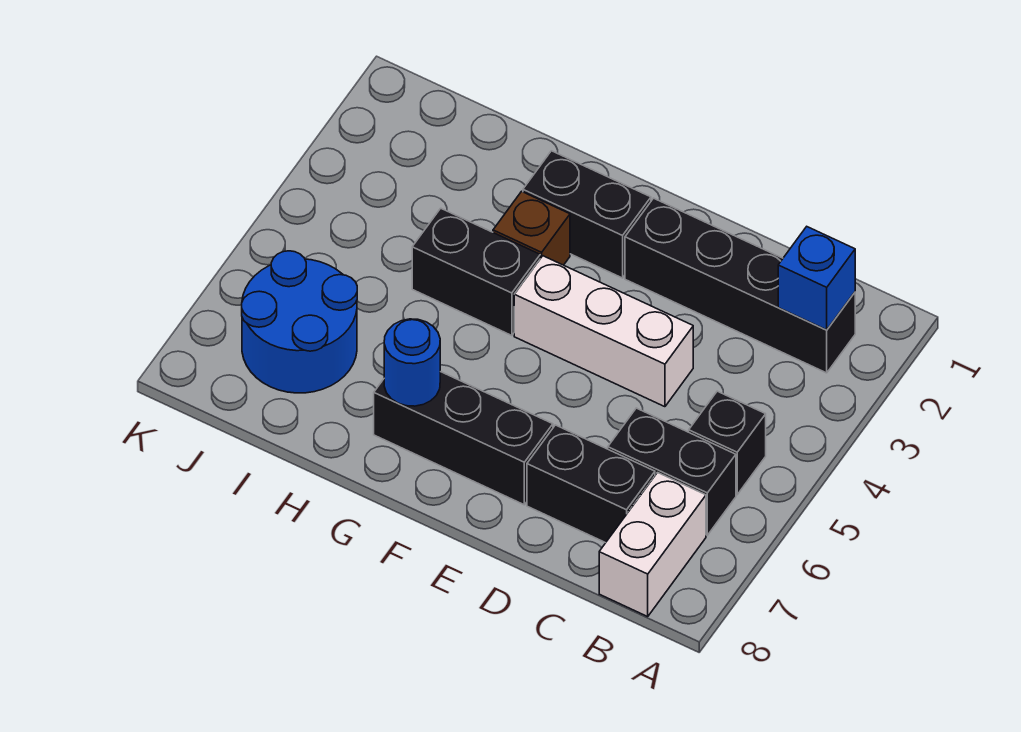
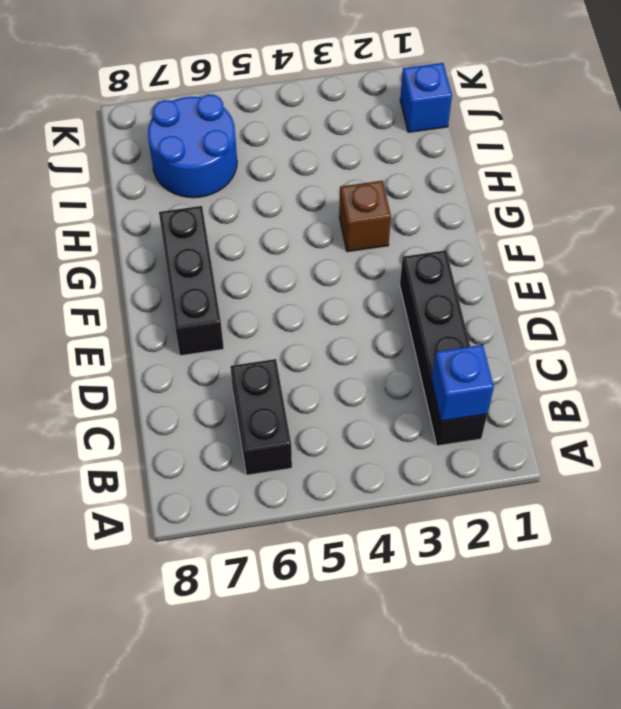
blue 1x1 brick [400,63,452,132] -> none
none -> black 1x1 brick [689,391,766,495]
none -> white 1x2 brick [599,473,706,617]
none -> black 1x2 brick [527,425,655,543]

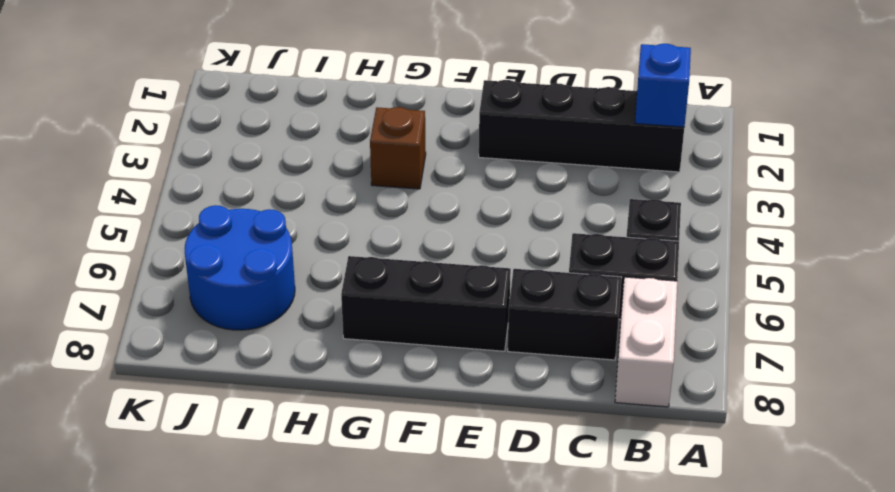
none -> white 1x3 brick [514,256,693,407]
none -> black 1x2 brick [523,151,651,278]
none -> black 1x2 brick [412,208,540,336]

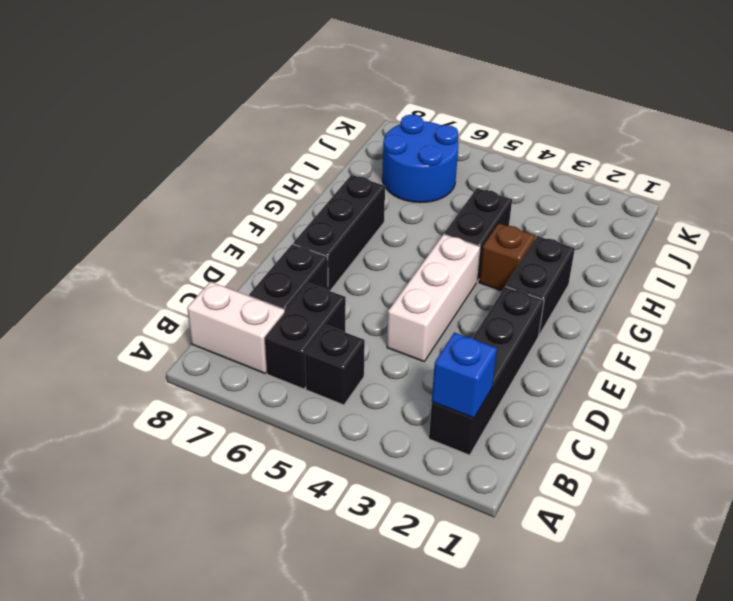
none -> blue 1x1 round brick [384,319,440,406]

